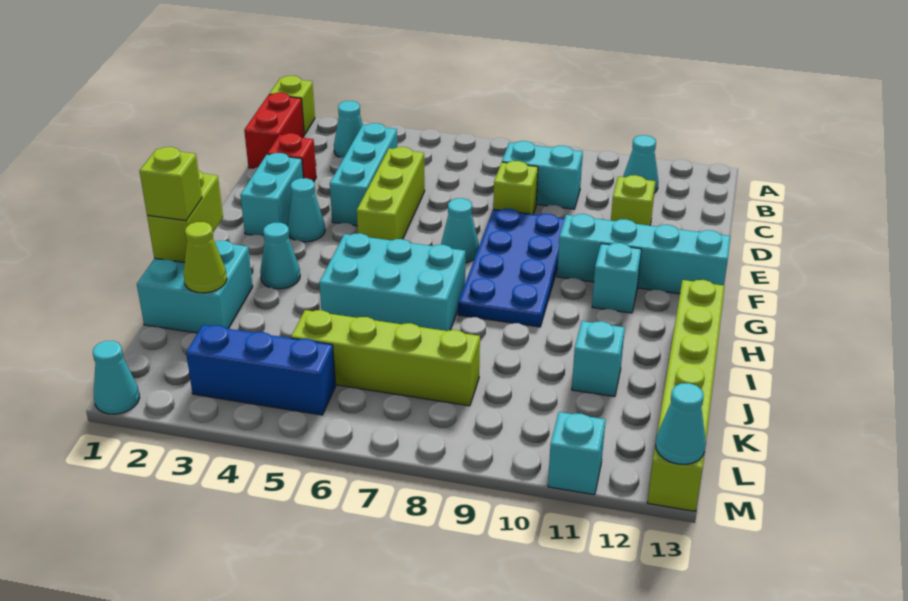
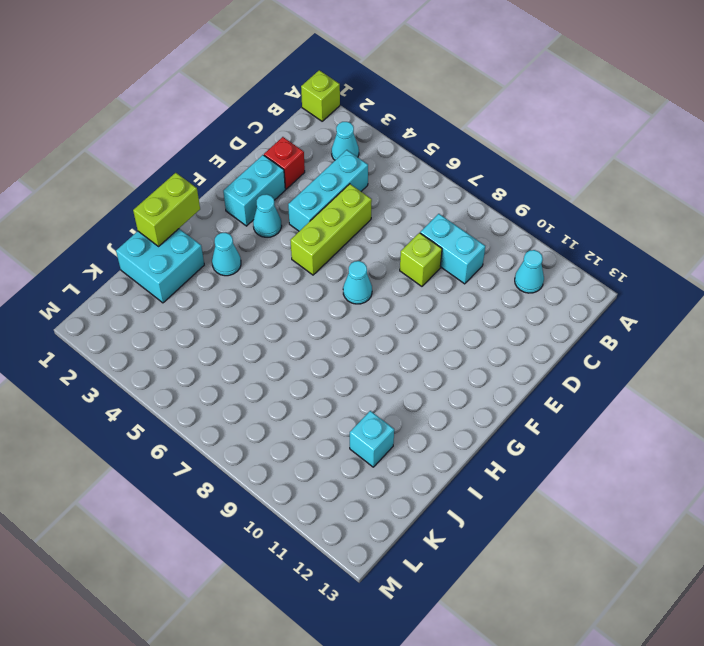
none -> red 1x2 brick [244,93,305,168]
none -> lime 1x1 brick [611,175,656,226]
none -> blue 2x4 plate [458,209,565,327]

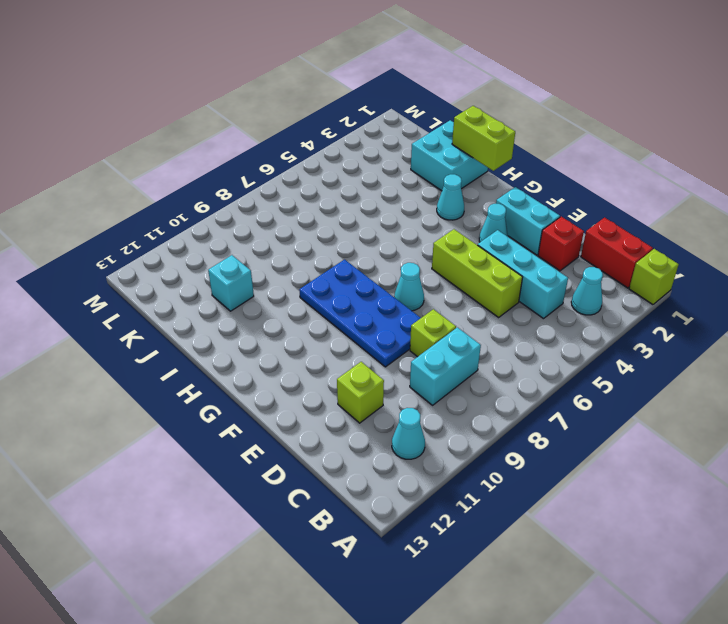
none -> cyan 1x4 brick [557,214,731,294]
none -> cyan 1x1 brick [592,243,641,313]
none -> cyan 2x3 brick [319,233,465,331]

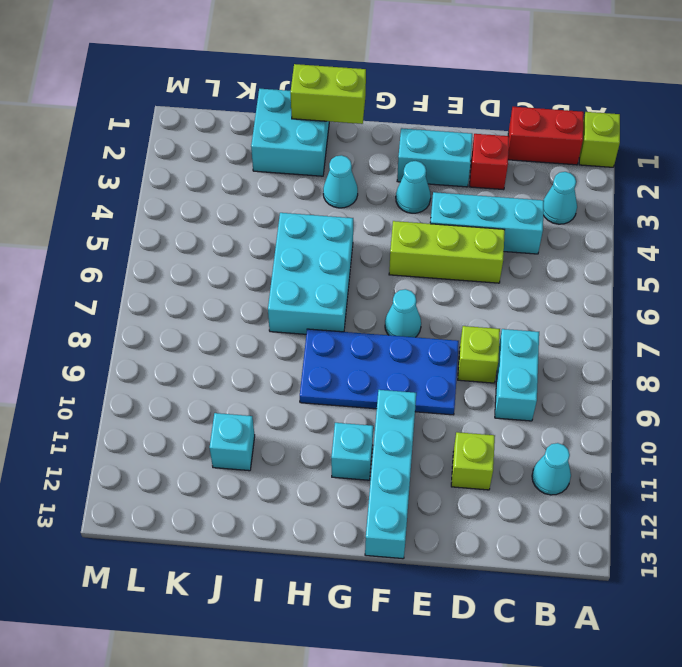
none -> lime 1x6 brick [648,280,725,511]
none -> lime 1x4 brick [291,310,480,406]
none -> blue 1x3 brick [186,325,336,415]

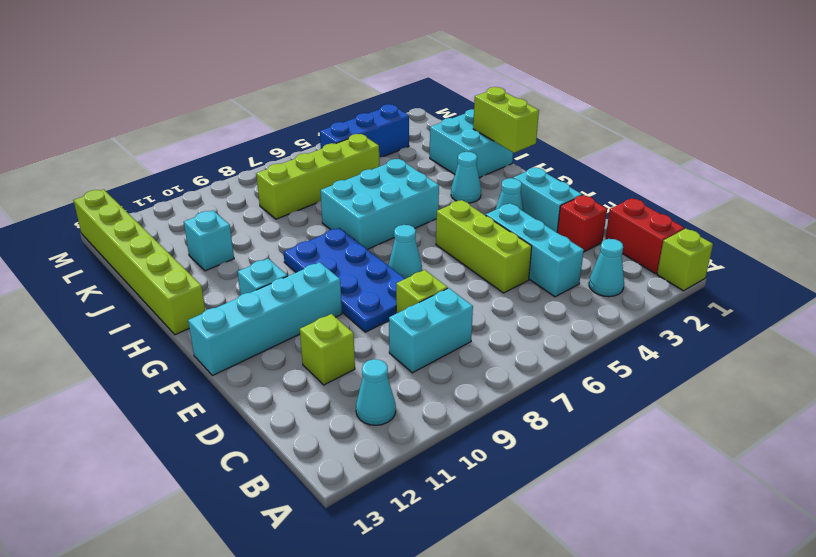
none -> cyan 1x1 cone [93,341,140,414]
none -> cyan 1x1 brick [548,412,606,495]
none -> lime 1x1 cone [184,222,227,293]

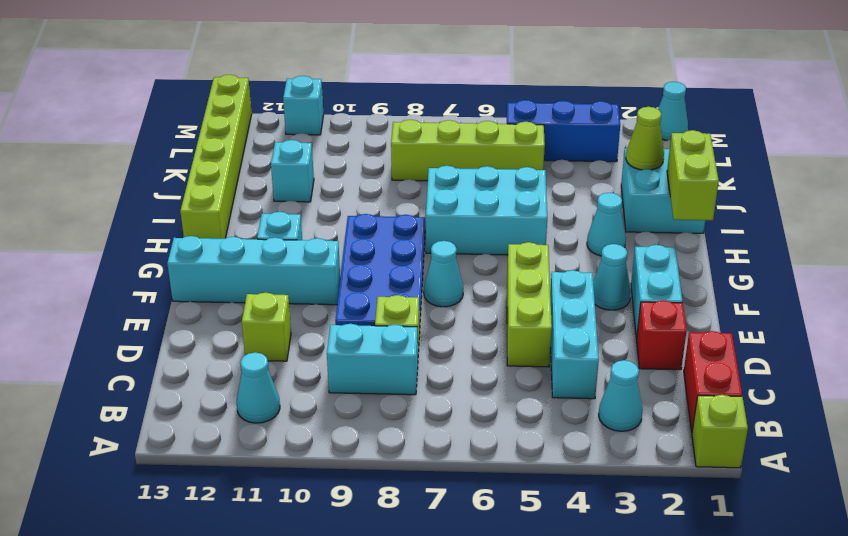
none -> cyan 1x1 cone [656,383,706,464]
none -> lime 1x1 brick [140,147,202,221]

